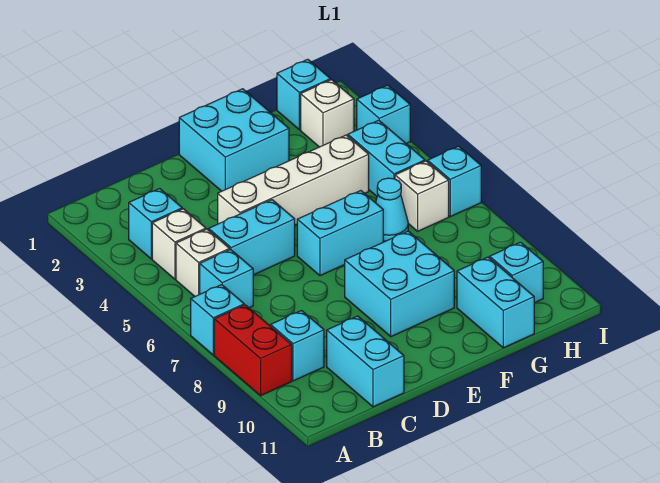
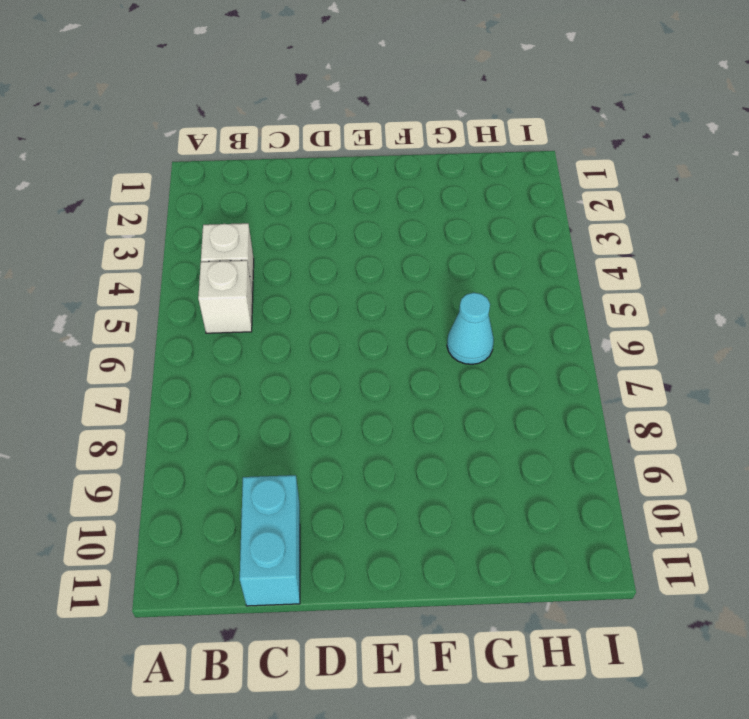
none -> cyan 1x1 brick [191,285,244,355]
none -> red 1x2 brick [214,305,292,396]
none -> cyan 1x1 brick [129,189,182,259]

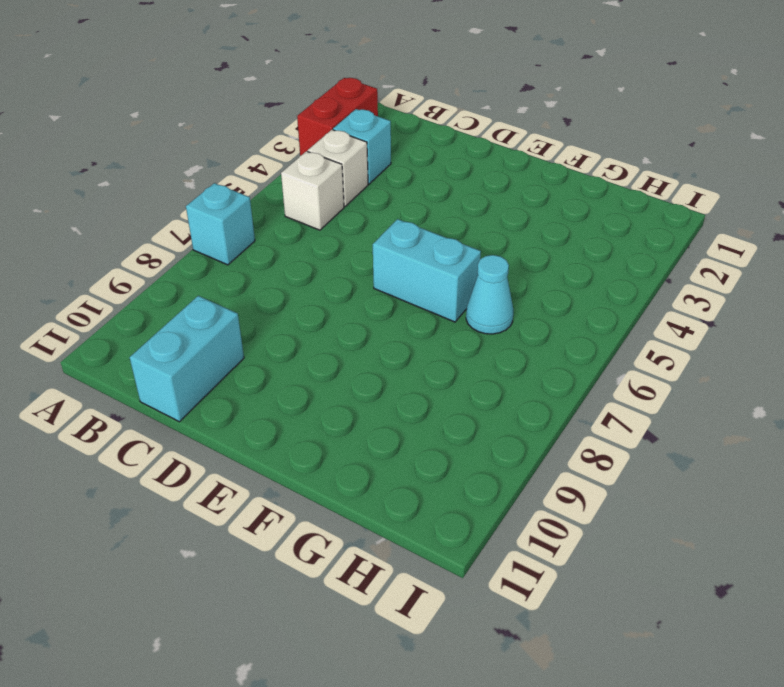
red 1x2 brick [297,78,378,156] -> red 1x2 brick moved to [214,305,292,396]
none -> cyan 1x1 brick [200,250,253,308]
none -> cyan 1x1 brick [271,311,324,381]
none -> cyan 1x2 brick [209,200,295,275]

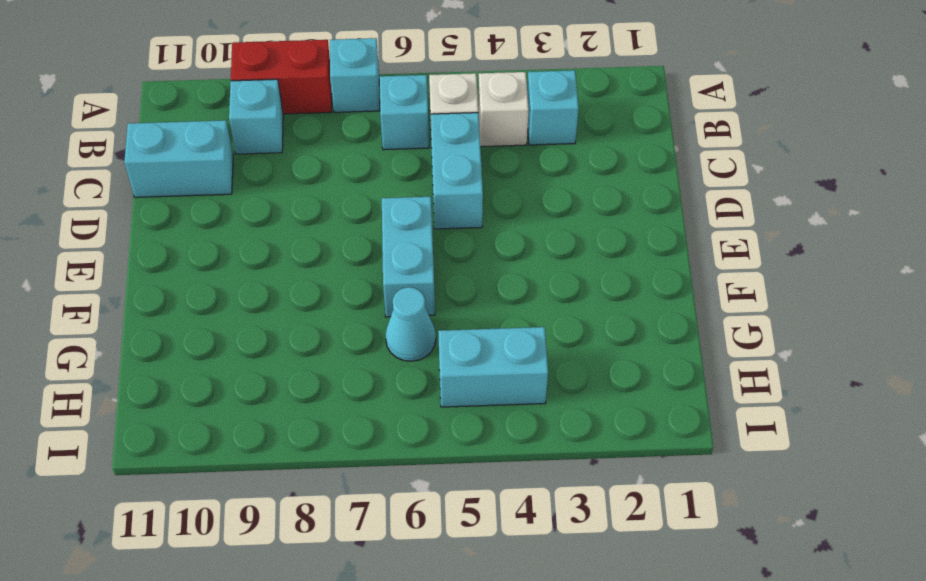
none -> white 1x4 brick [218,135,369,225]
none -> cyan 2x2 brick [179,89,289,191]
none -> cyan 2x2 brick [345,231,454,337]

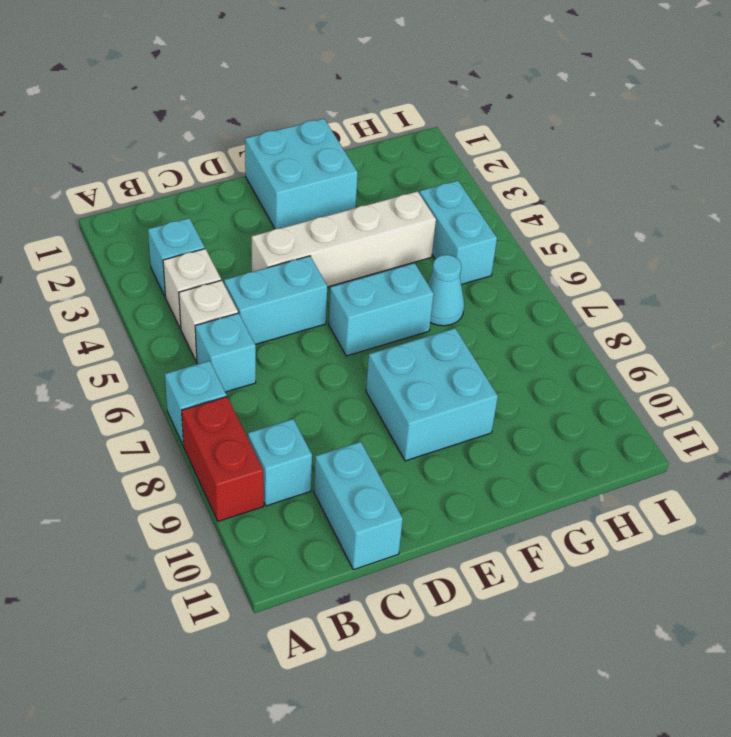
none -> cyan 1x2 brick [457,257,534,348]
none -> cyan 1x1 brick [277,59,330,130]
none -> white 1x1 brick [301,80,354,147]

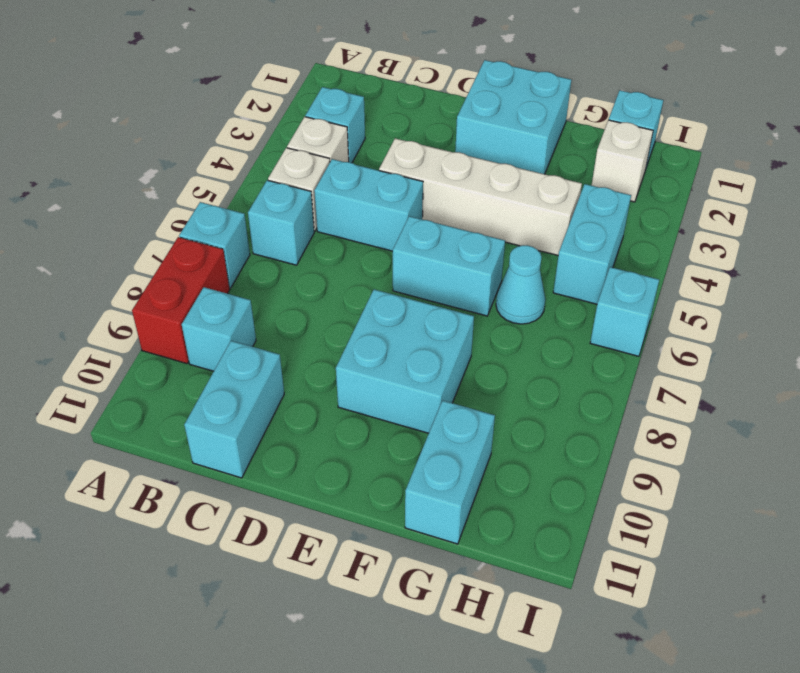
none -> white 1x1 brick [395,161,449,231]
none -> cyan 1x1 brick [490,242,543,303]
none -> cyan 1x1 brick [357,85,410,144]

